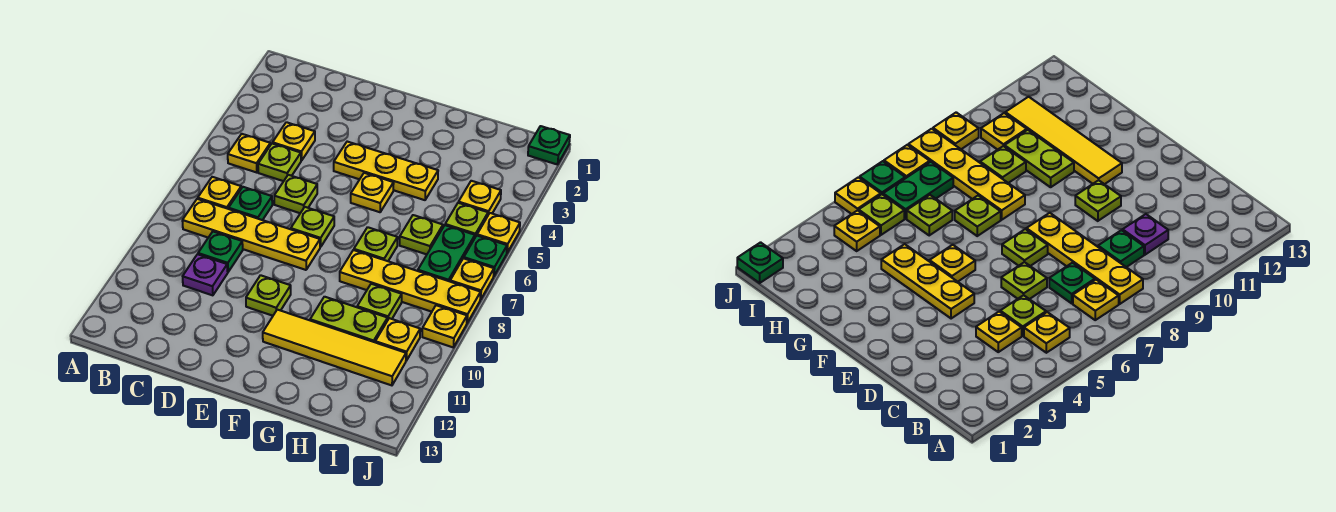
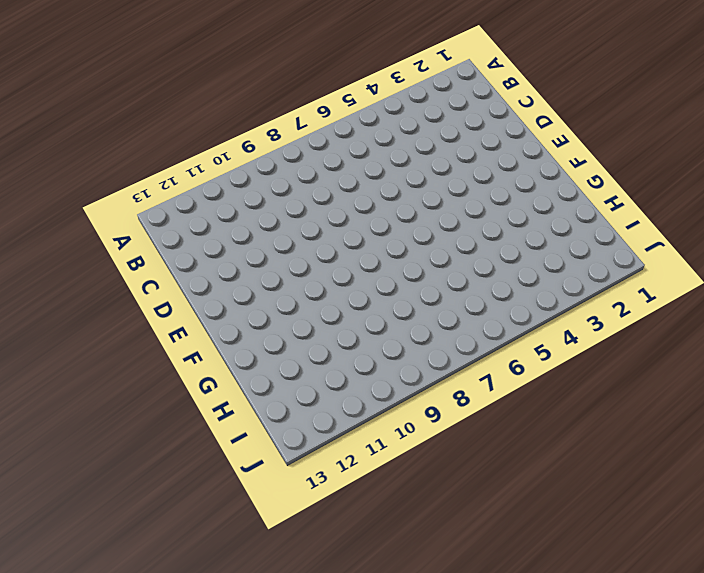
none -> yellow 1x1 plate [228,134,270,173]
none -> yellow 1x1 plate [198,177,241,209]
none -> yellow 1x4 plate [182,199,320,270]

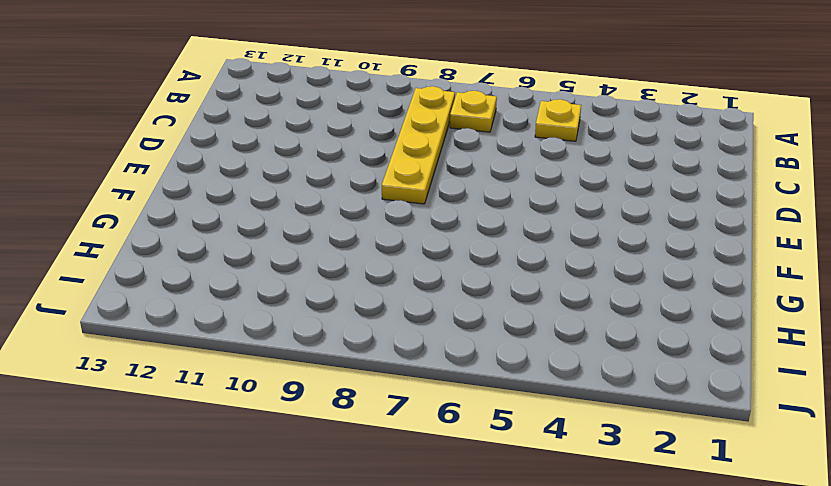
none -> yellow 1x1 plate [273,122,315,161]
none -> lime 1x1 plate [258,143,301,181]
none -> green 1x1 plate [229,187,272,220]

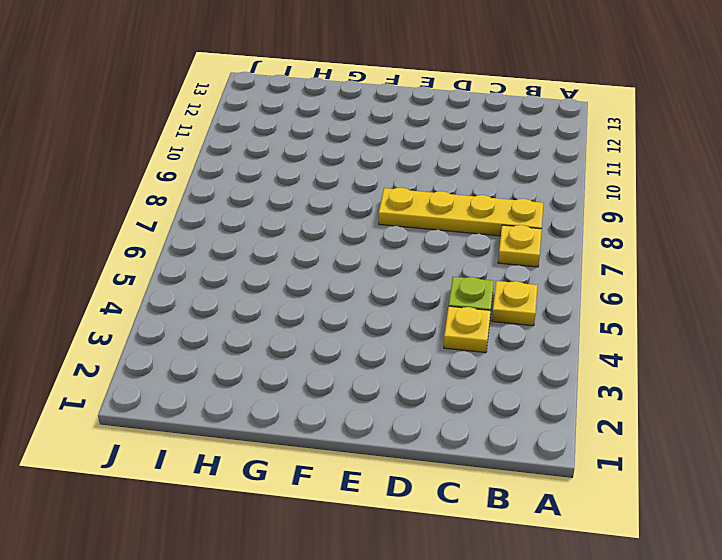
none -> green 1x1 plate [229,187,272,220]
none -> green 1x1 plate [198,232,243,272]
none -> purple 1x1 plate [183,254,228,295]

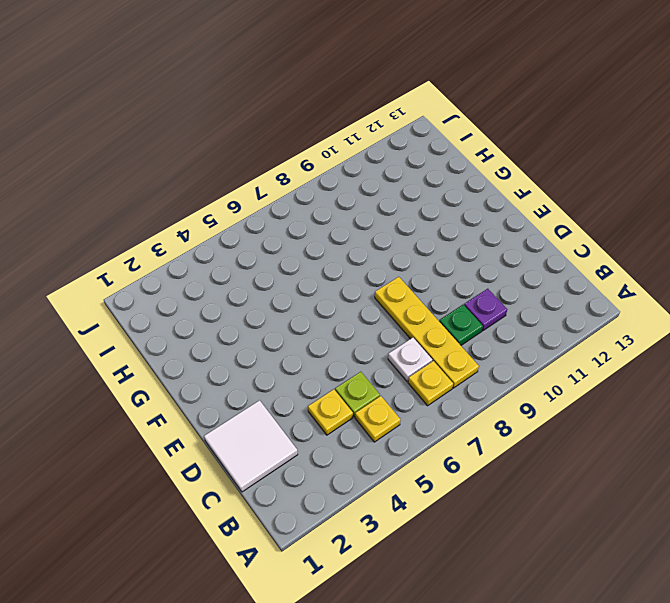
white 2x2 tile [204,400,298,492] -> none
white 1x1 plate [388,338,432,381] -> green 1x1 plate [229,187,272,220]
none -> lime 1x1 plate [274,175,317,213]
none -> yellow 1x3 plate [334,142,438,200]
none -> lime 1x1 plate [291,207,334,247]

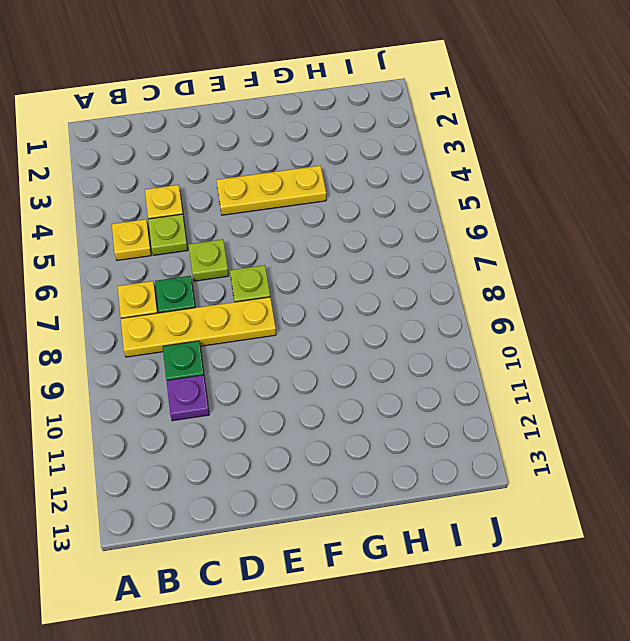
none -> lime 1x1 plate [246,275,291,316]
none -> yellow 1x1 plate [351,173,394,212]
none -> yellow 1x4 tile [263,310,406,385]

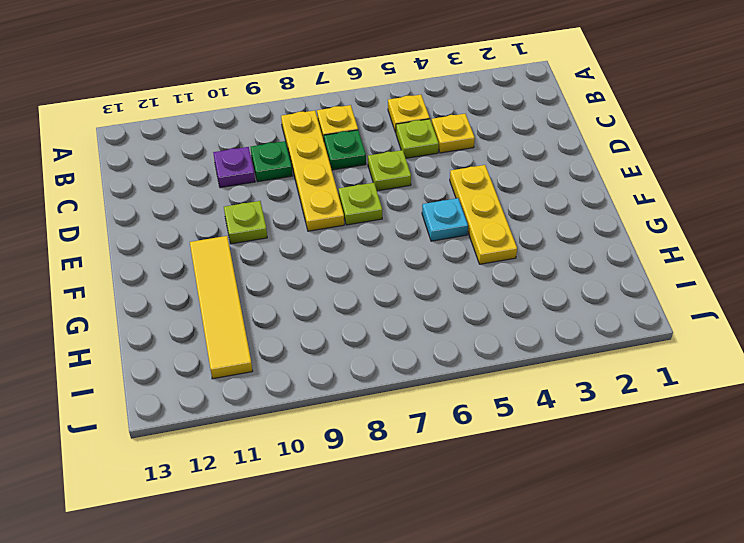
cyan 1x1 plate [422,198,468,241] -> yellow 1x1 plate [351,173,394,212]
none -> lime 1x1 plate [354,227,398,261]
none -> yellow 1x4 plate [340,250,481,323]
none -> lime 1x2 plate [310,297,388,342]

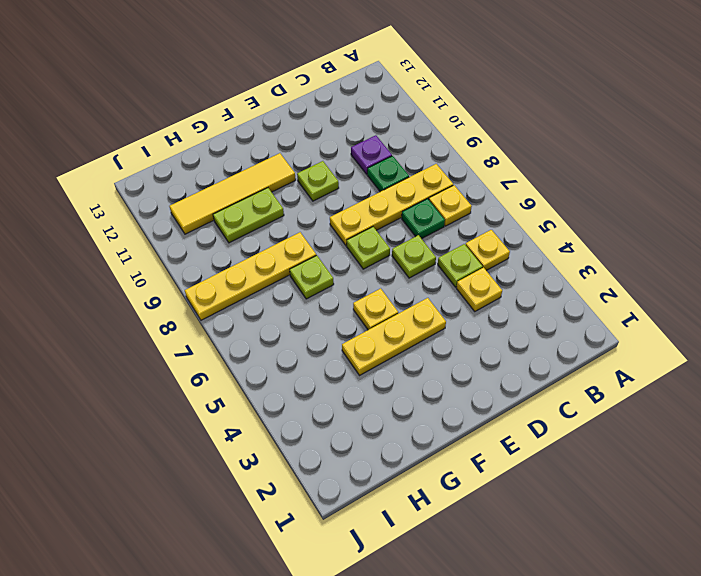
none -> lime 1x1 plate [400,215,443,254]
none -> lime 1x1 plate [357,284,402,321]
none -> yellow 1x1 plate [459,181,501,215]

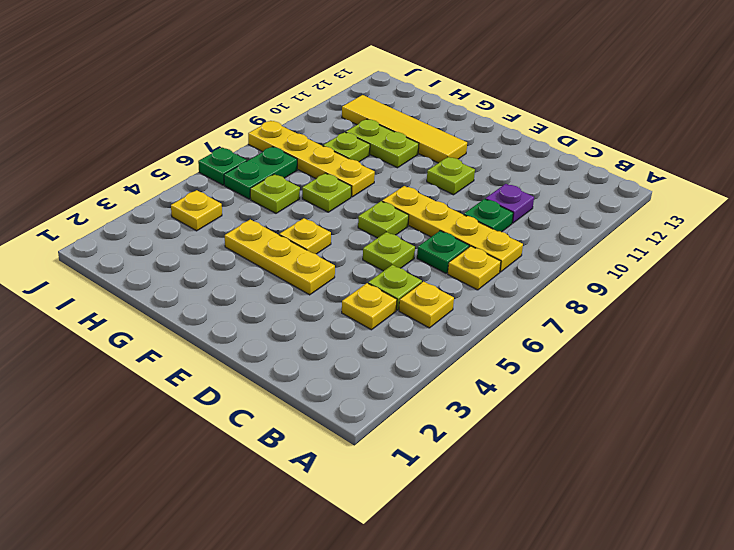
none -> lime 1x1 plate [445,203,488,237]
none -> yellow 1x1 plate [375,318,420,361]
none -> green 1x1 plate [528,126,570,165]

